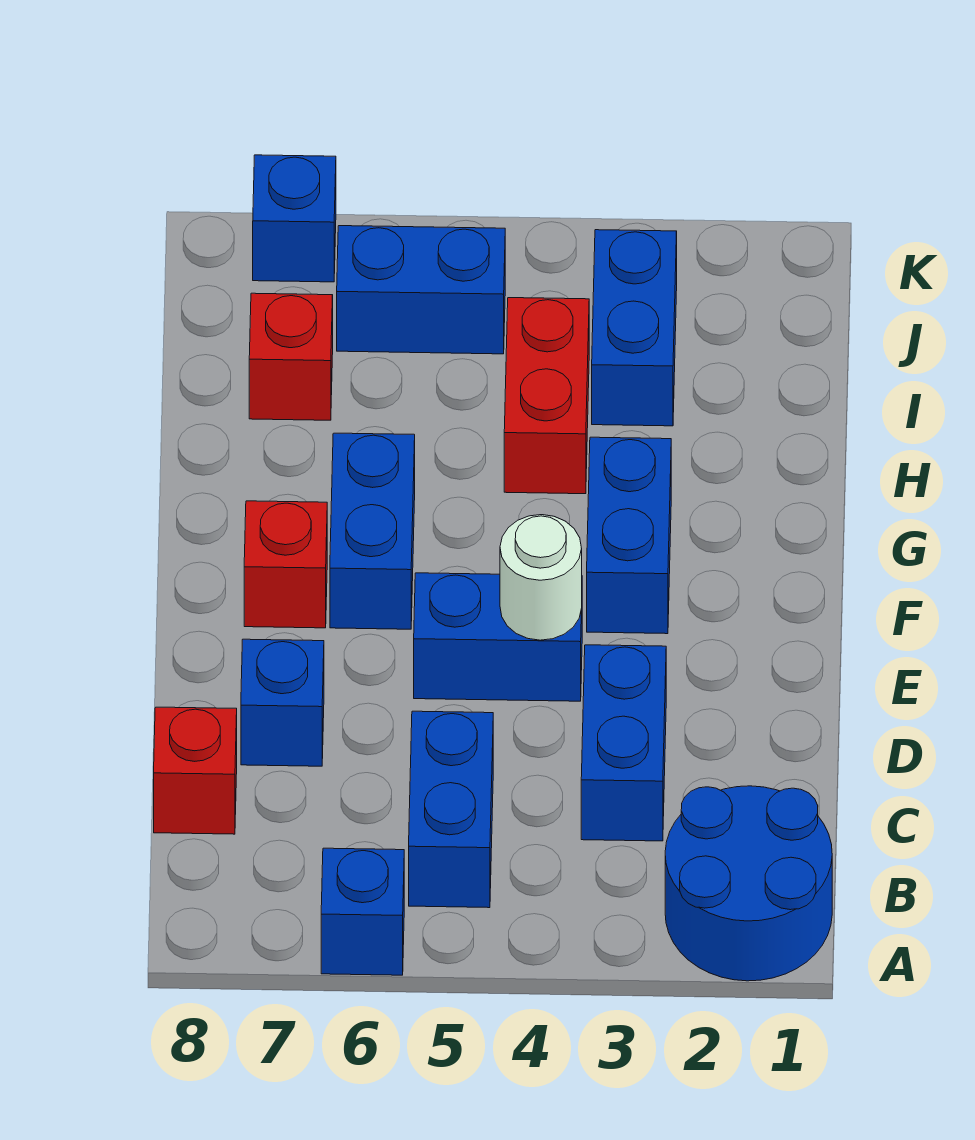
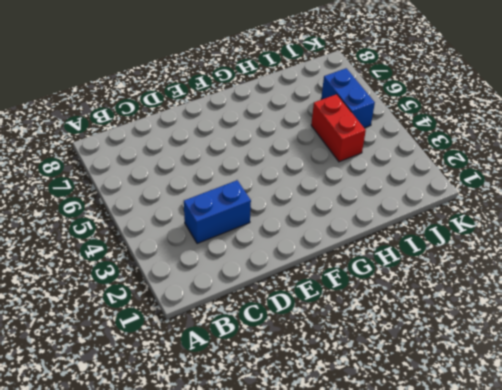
red 1x2 brick [311,94,366,162] -> red 1x2 brick turned to [504,298,589,494]
none -> blue 2x2 round brick [665,786,832,981]
none -> blue 1x1 brick [321,848,404,975]
none -> blue 1x2 brick [409,711,493,908]

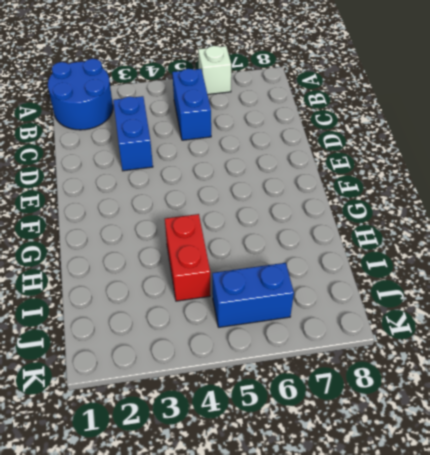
white 1x1 brick [198,46,231,94] -> blue 1x1 brick [321,848,404,975]
none -> red 1x1 brick [154,707,237,834]
none -> blue 1x1 brick [241,639,324,766]
none -> blue 1x2 brick [414,573,582,701]

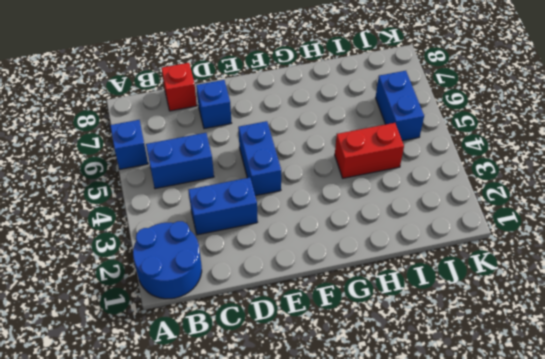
none -> blue 1x2 brick [587,437,671,634]
none -> blue 1x2 brick [330,433,415,629]
none -> red 1x1 brick [244,501,327,628]

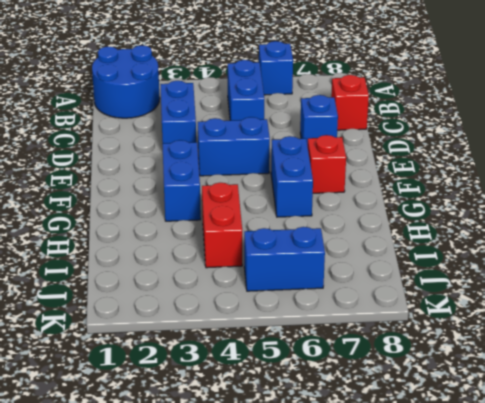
none -> blue 1x2 brick [592,230,677,426]
none -> red 1x1 brick [249,293,333,420]
none -> blue 1x1 brick [253,155,336,282]

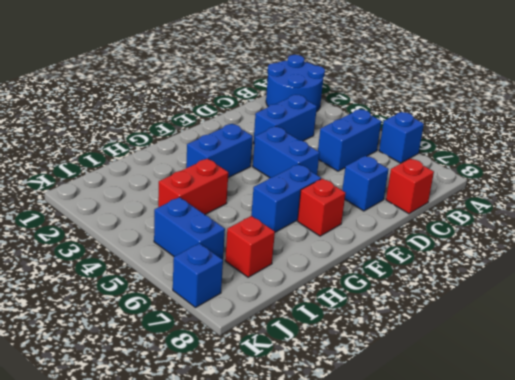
none -> blue 1x2 brick [592,230,677,426]
none -> white 1x1 round brick [500,515,582,640]

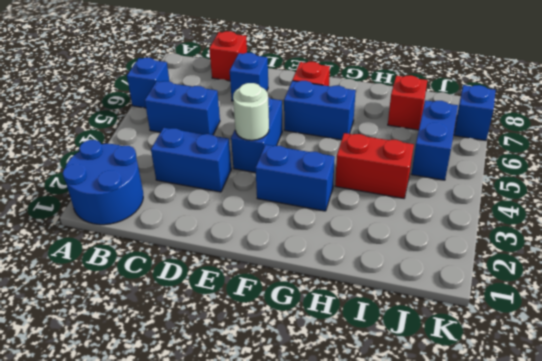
none -> blue 1x2 brick [592,230,677,426]

